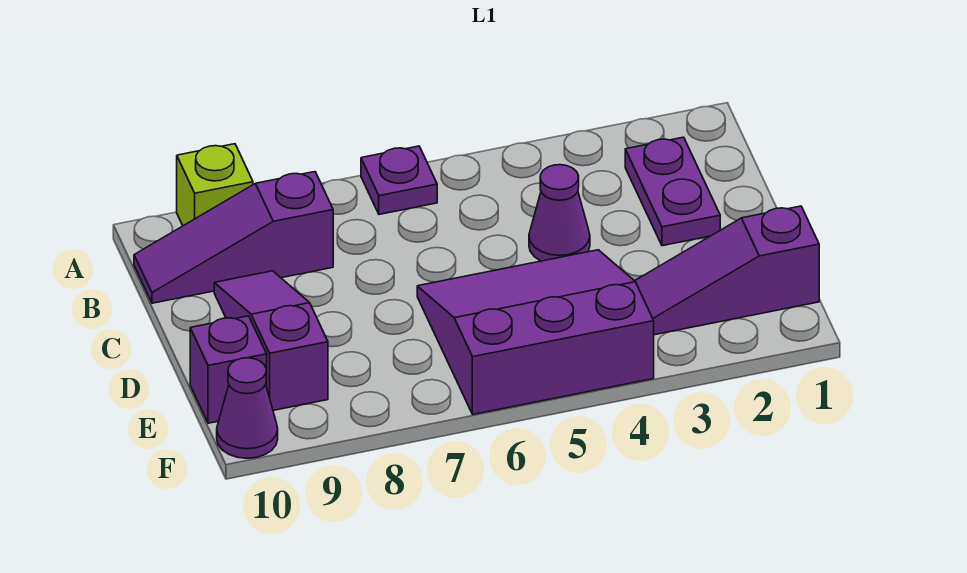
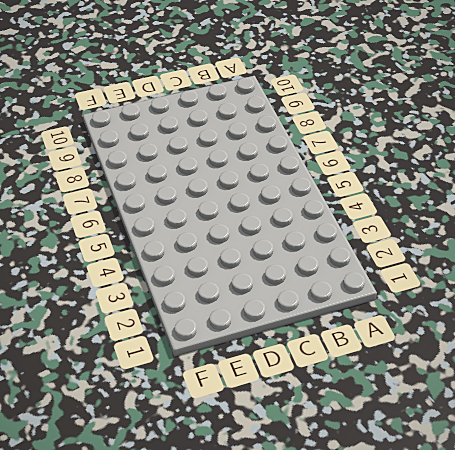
none -> purple 1x1 plate [361,146,437,214]
none -> lime 1x1 brick [177,144,253,226]

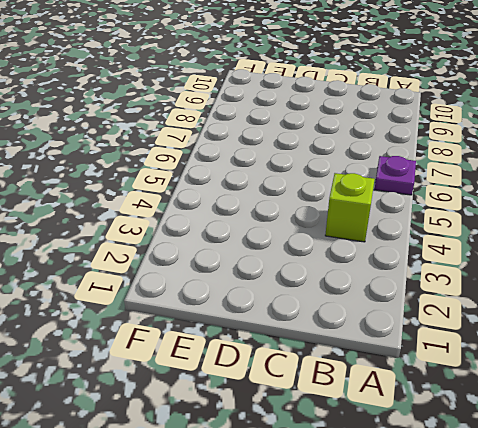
lime 1x1 brick [325,173,375,242] -> lime 1x1 brick moved to [177,144,253,226]
none -> purple 1x2 plate [625,137,720,246]
none -> purple 1x3 slope [134,172,333,303]

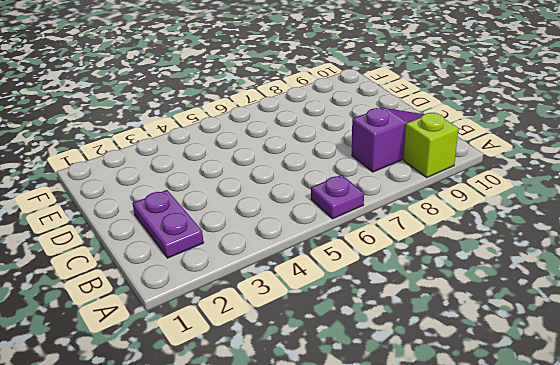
none -> purple 1x1 cone [529,165,590,261]
none -> purple 1x3 slope [214,271,328,410]

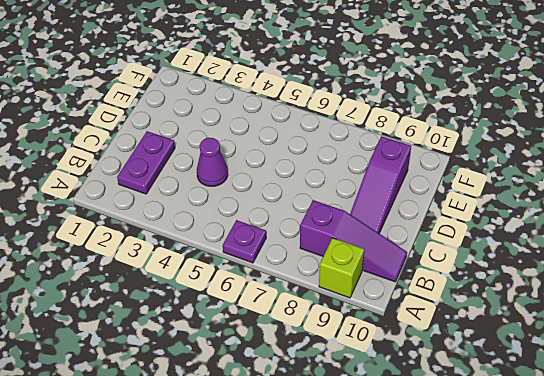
none -> purple 3x3 slope [417,250,654,414]
none -> purple 1x3 slope [635,206,819,335]

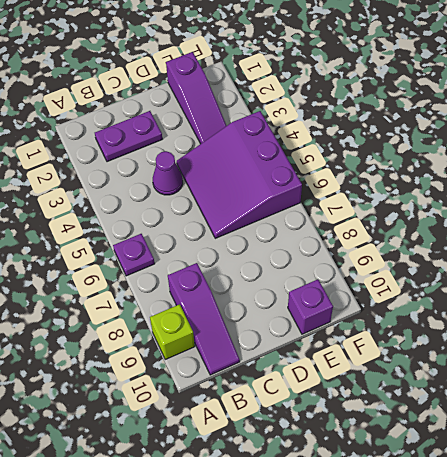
none -> purple 1x3 slope [214,271,328,410]
none -> purple 1x1 cone [217,358,278,458]

